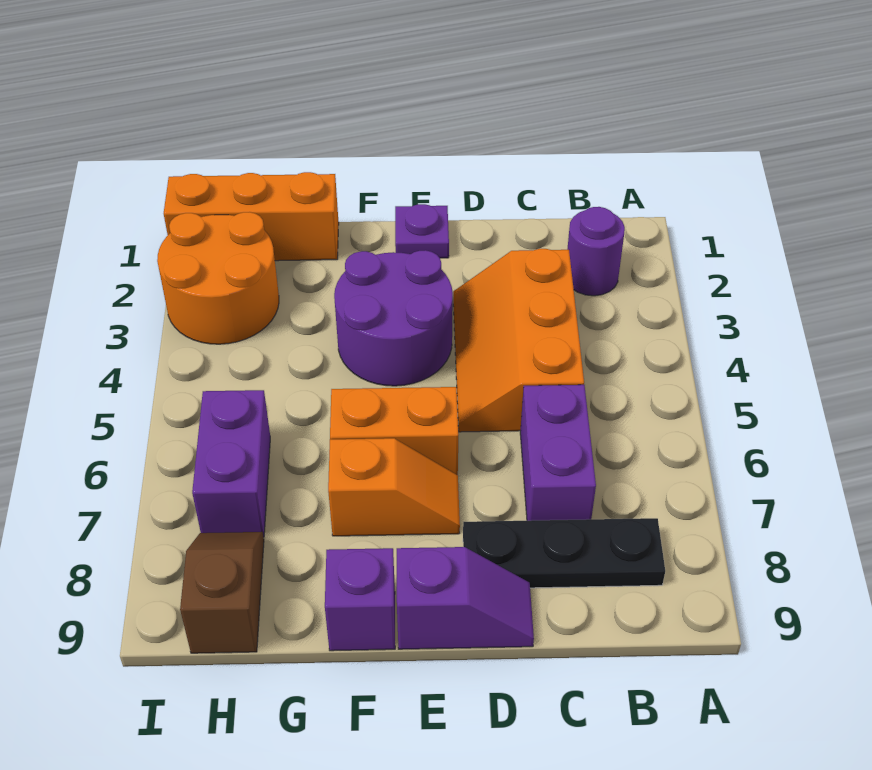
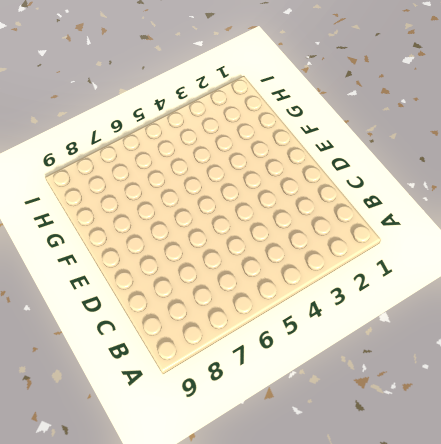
none -> purple 1x1 round brick [567,207,625,296]
none -> black 1x3 plate [463,518,665,588]
none -> orange 2x3 slope [453,249,584,432]

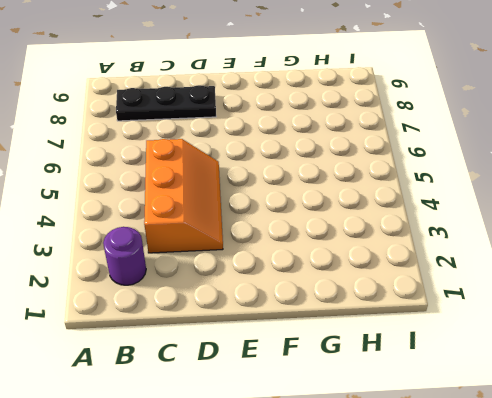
none -> purple 1x2 brick [520,385,596,521]
none -> purple 1x2 slope [397,547,534,649]
none -> purple 1x1 plate [395,204,449,258]

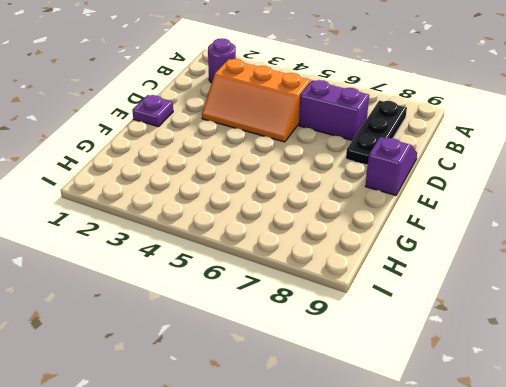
none -> purple 2x2 round brick [334,250,453,386]
none -> orange 1x2 brick [330,387,458,475]
none -> orange 1x2 slope [328,438,460,536]

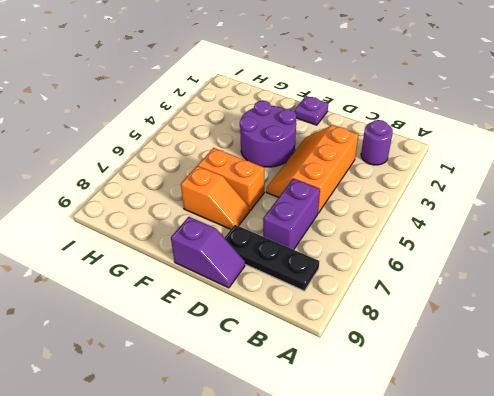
none -> purple 1x1 brick [325,548,395,651]
none -> orange 1x3 brick [164,172,339,261]
none -> orange 2x2 round brick [157,212,279,344]

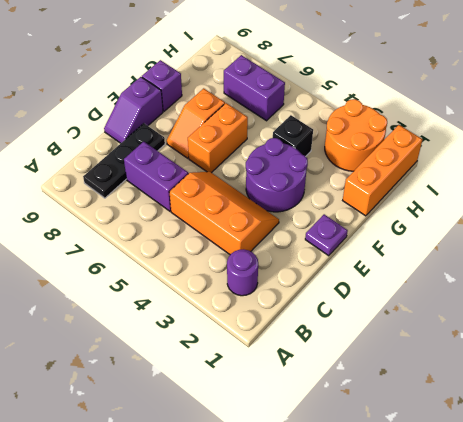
black 1x1 brick [273,115,313,157] -> none
none -> brown 1x2 slope [180,532,264,653]

